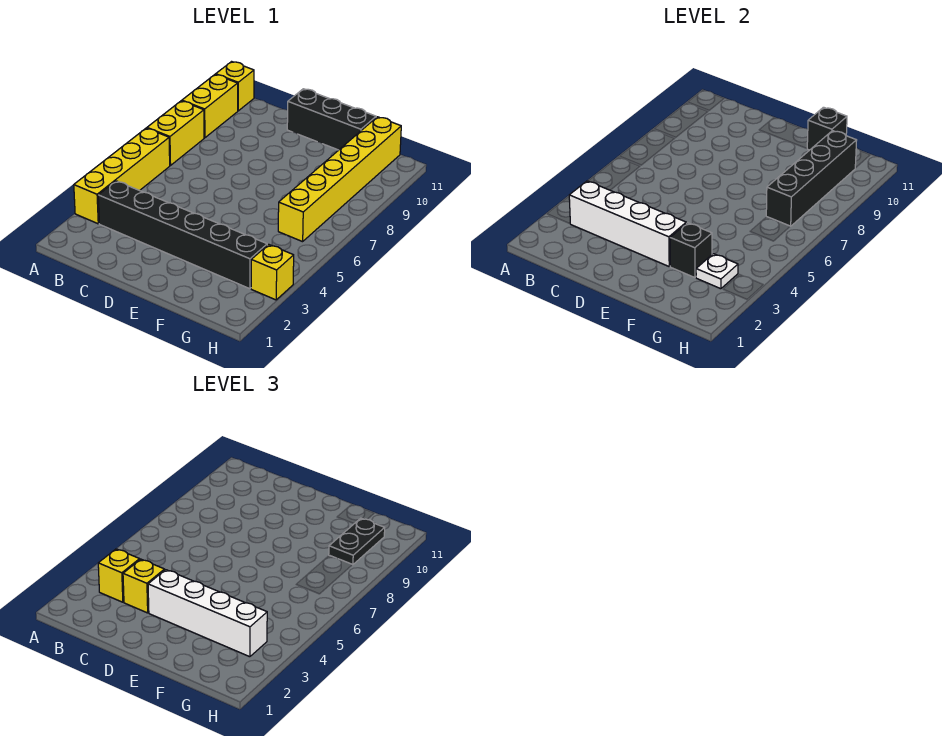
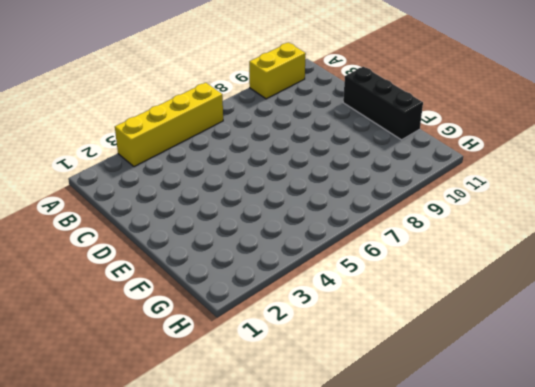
none -> yellow 1x2 brick [147,101,204,166]
none -> yellow 1x1 brick [216,62,254,111]
none -> black 1x6 brick [98,181,267,289]

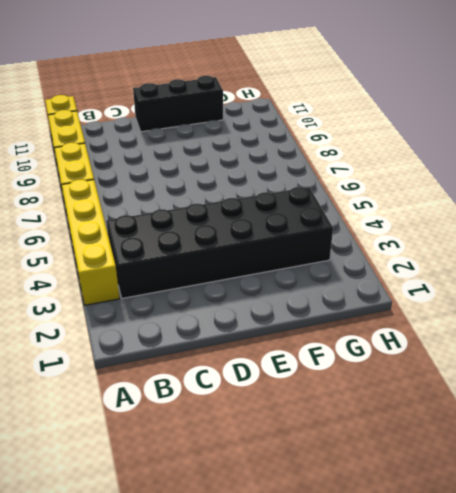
black 2x6 brick [106,187,333,298] -> black 1x6 brick [98,181,267,289]
none -> yellow 1x6 brick [278,117,401,242]
none -> yellow 1x1 brick [251,244,294,300]
none -> white 1x4 brick [569,181,686,266]

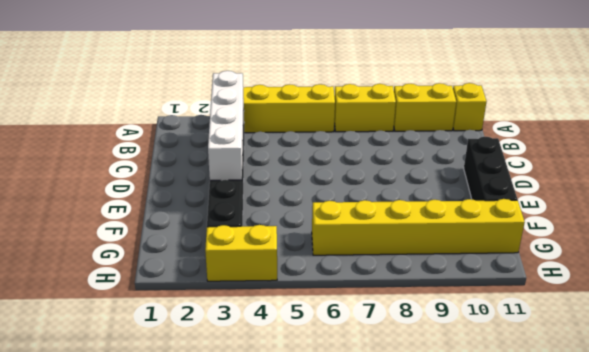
yellow 1x2 brick [205,225,277,281] -> yellow 1x1 brick [251,244,294,300]
none -> black 1x1 brick [670,223,712,278]
none -> black 1x1 brick [807,107,847,150]
none -> white 1x1 plate [696,254,738,289]

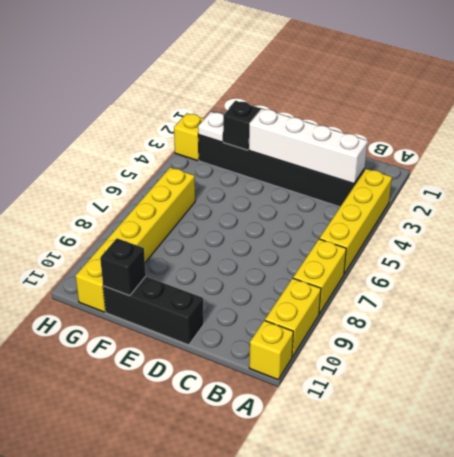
none -> black 1x4 brick [766,131,857,226]
none -> yellow 1x1 brick [98,549,140,602]
none -> yellow 1x1 brick [123,559,165,613]

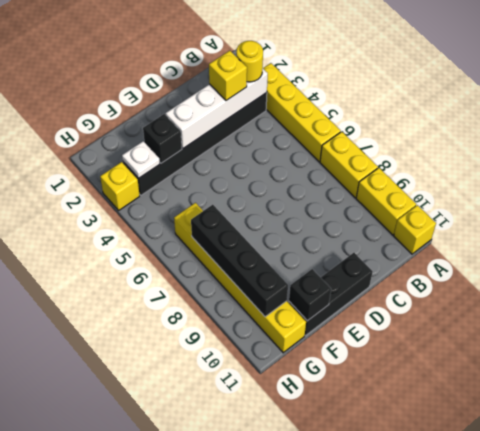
yellow 1x1 round brick [236,41,263,82] -> yellow 1x1 brick [98,549,140,602]
none -> white 1x4 brick [148,570,267,657]
none -> black 1x2 plate [329,518,385,565]

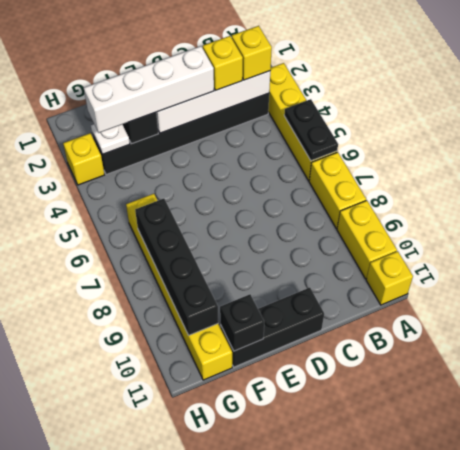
black 1x2 plate [284,99,338,161] -> black 1x2 plate moved to [329,518,385,565]

